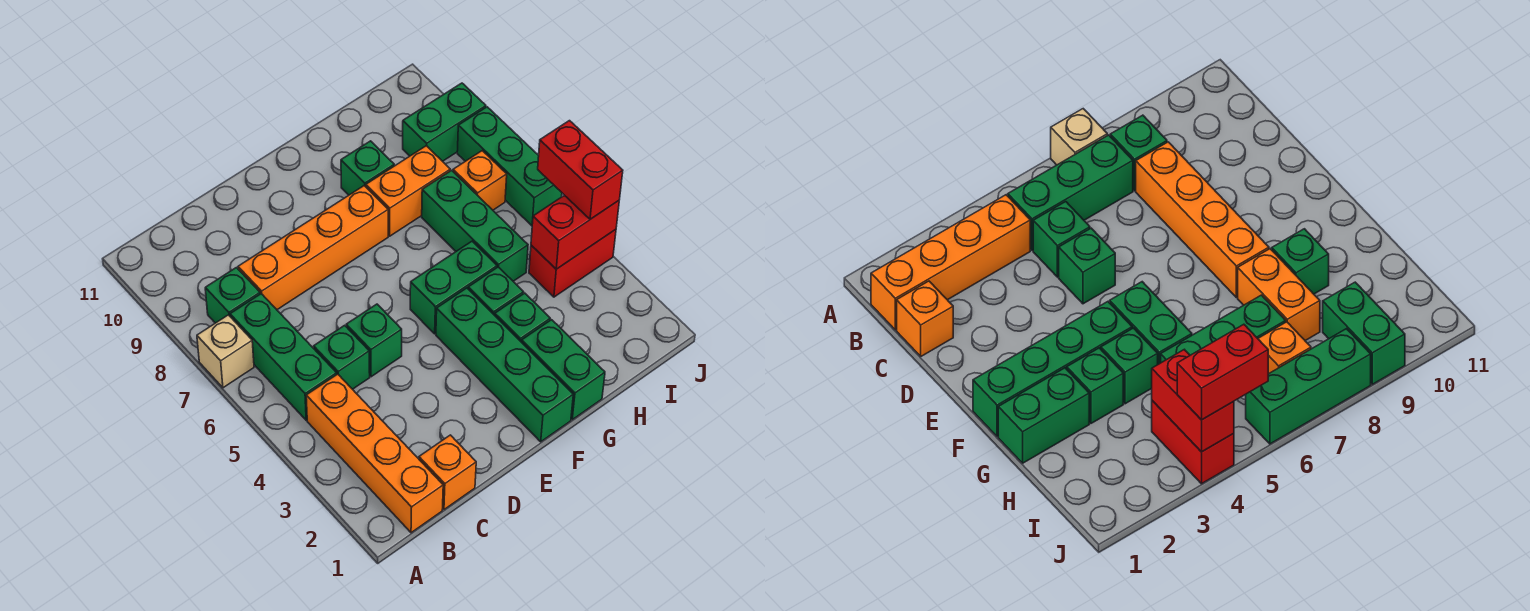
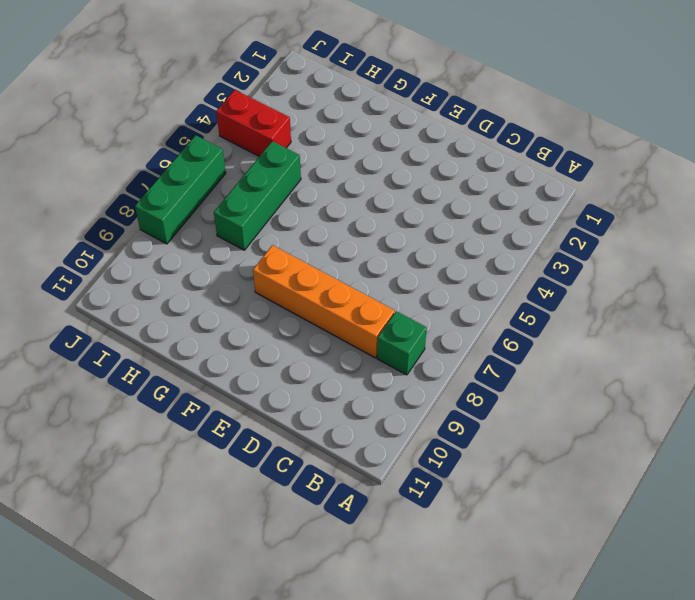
none -> tan 1x1 brick [197,315,254,388]
none -> orange 1x4 brick [306,374,443,533]
none -> green 1x3 brick [230,294,337,420]

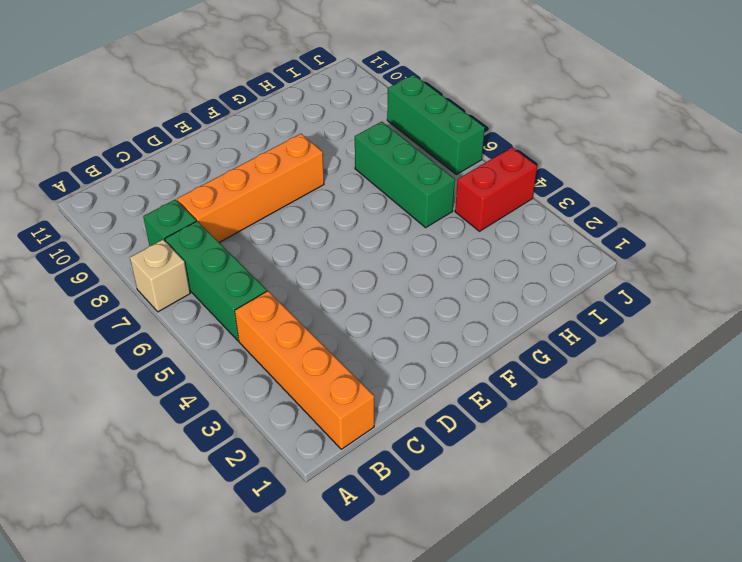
none -> orange 1x1 brick [419,435,476,510]
none -> green 1x1 brick [314,325,370,389]
none -> green 1x1 brick [346,304,402,377]

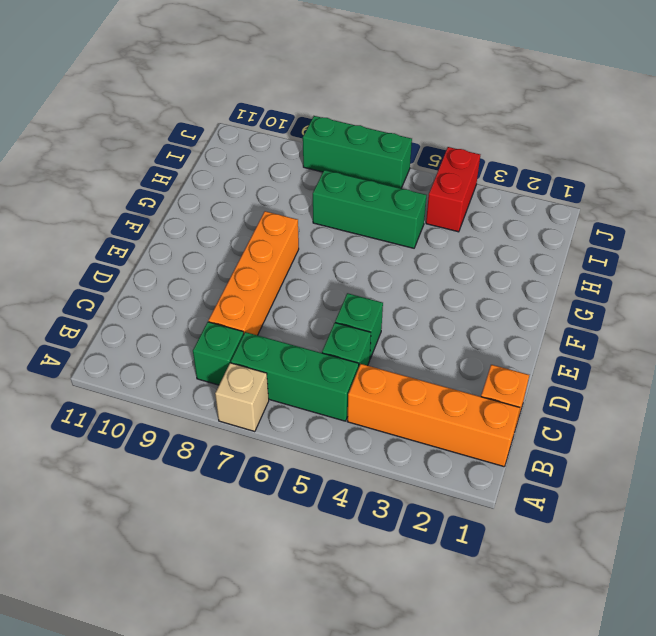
none -> green 1x4 brick [436,288,573,442]
none -> green 1x2 brick [410,241,497,334]
none -> green 1x2 brick [522,320,605,420]

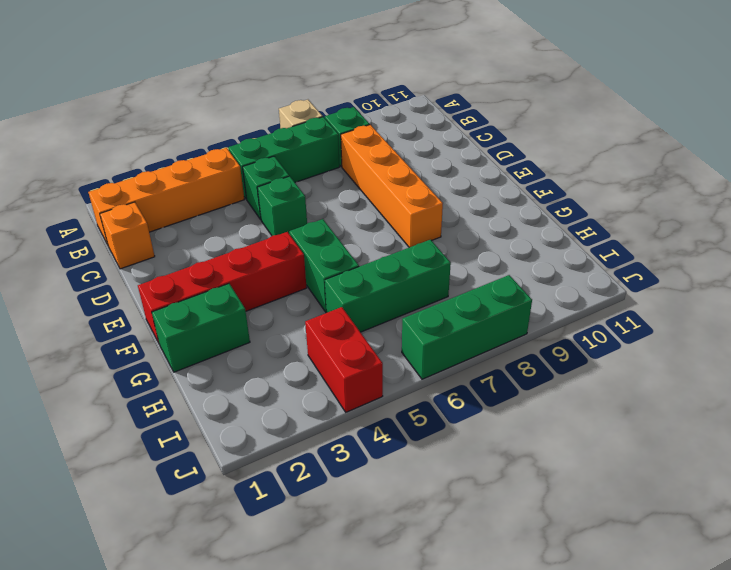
red 1x4 brick [138,232,307,343] -> green 1x4 brick [436,288,573,442]
none -> green 1x1 brick [495,293,550,342]
none -> green 1x1 brick [468,267,524,315]
none -> orange 1x2 brick [366,146,450,236]

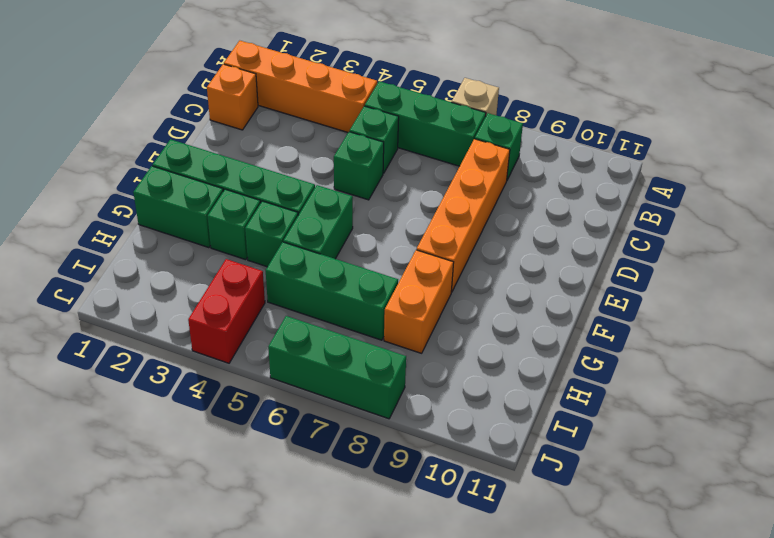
none -> green 1x1 brick [341,141,394,195]
none -> orange 1x1 brick [453,151,507,210]
none -> green 1x2 brick [403,83,486,161]

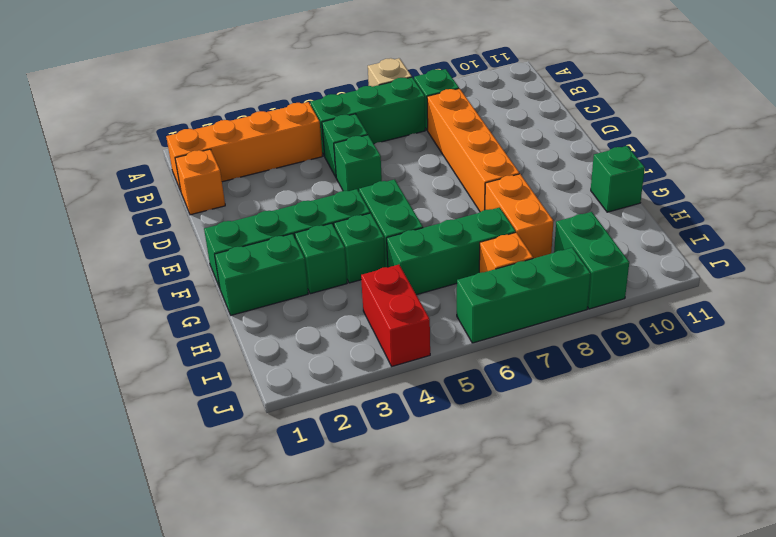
green 1x1 brick [591,146,645,212] -> green 1x1 brick moved to [341,141,394,195]
none -> red 1x2 brick [531,195,619,269]
none -> red 1x2 brick [538,121,623,219]

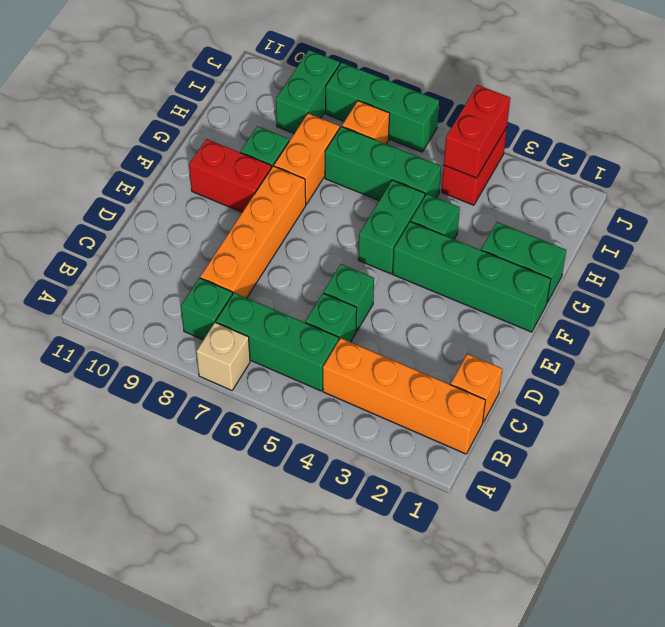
red 1x2 brick [189,139,271,212] -> red 1x2 brick moved to [538,121,623,219]
none -> green 1x1 brick [495,293,550,342]

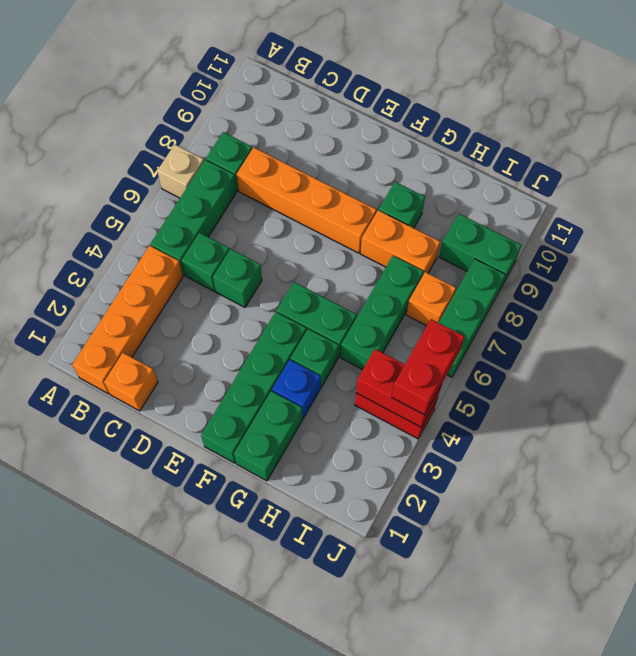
blue 1x1 brick [272,360,321,418] -> green 1x1 brick [495,293,550,342]

